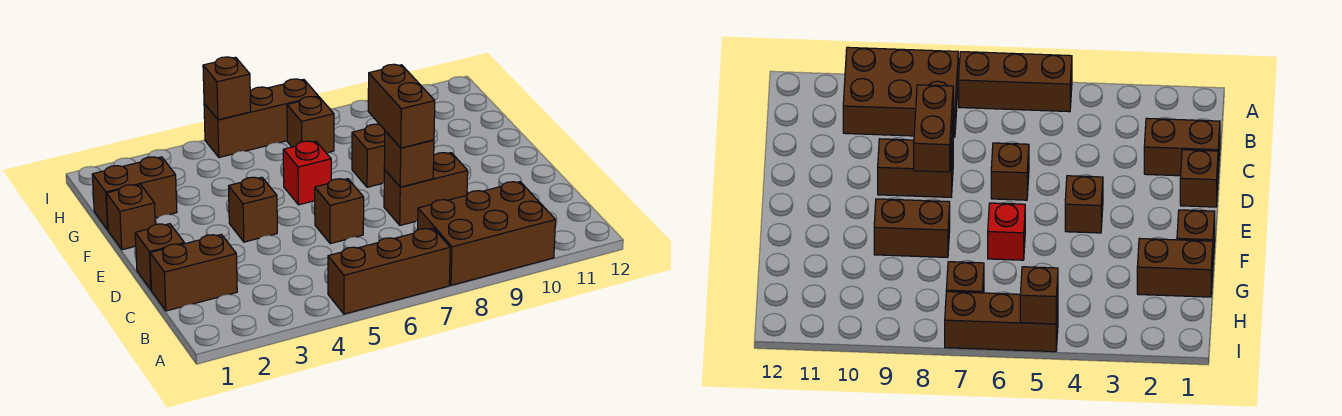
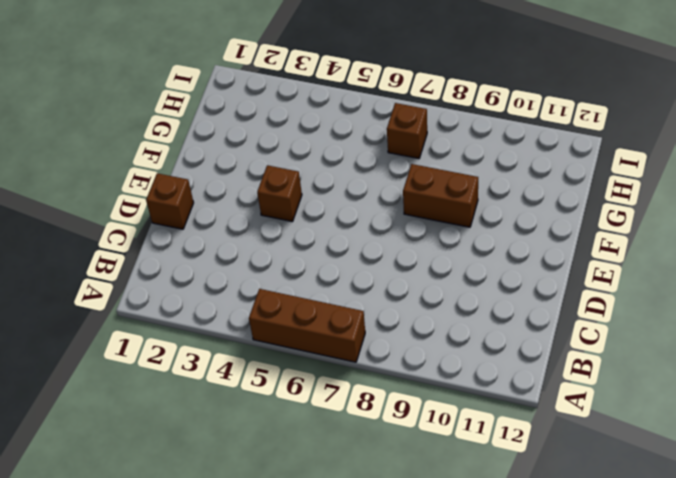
none -> brown 2x3 brick [418,182,556,285]
none -> brown 1x2 brick [150,234,237,311]
none -> brown 1x1 brick [315,179,364,244]

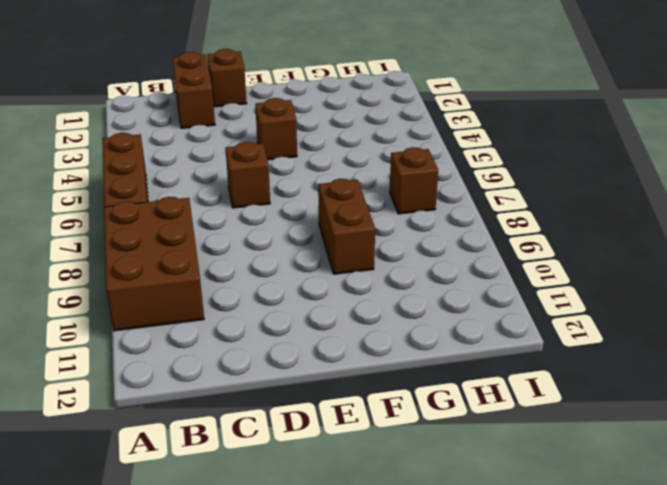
none -> brown 1x2 brick [384,153,468,225]
none -> brown 1x1 brick [106,185,155,250]
none -> red 1x1 brick [283,141,331,205]

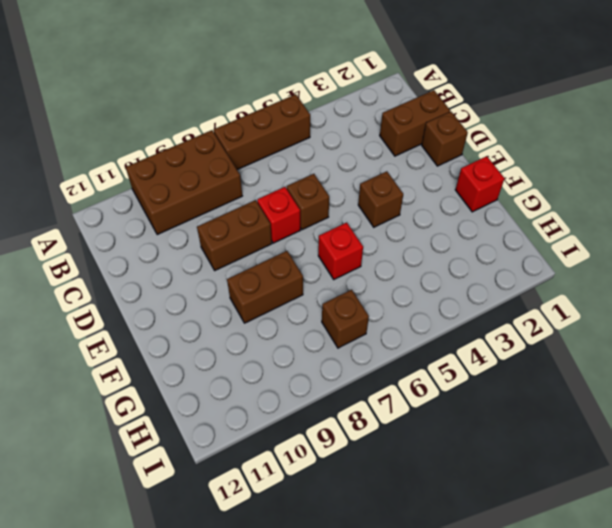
red 1x1 brick [257,187,300,243] -> none
red 1x1 brick [455,156,505,212] -> brown 1x1 brick [106,185,155,250]
none -> brown 1x2 brick [92,157,177,230]
none -> brown 1x3 brick [204,79,318,157]
none -> brown 1x1 brick [384,131,434,187]

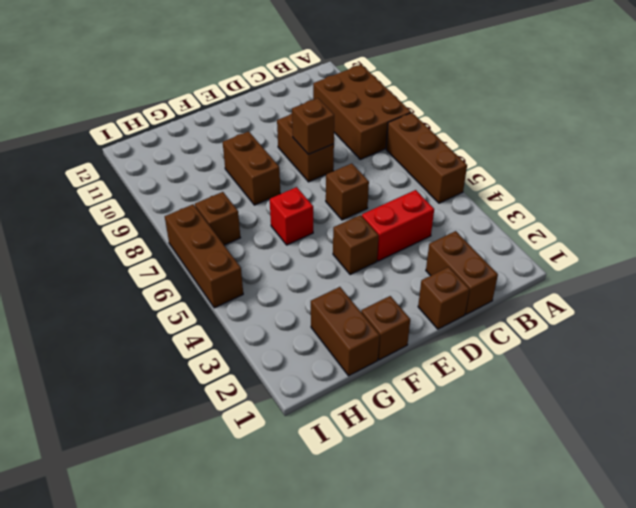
red 1x2 brick [362,190,434,261] -> none
none -> brown 1x1 brick [203,57,251,120]
none -> brown 1x2 brick [368,64,435,148]

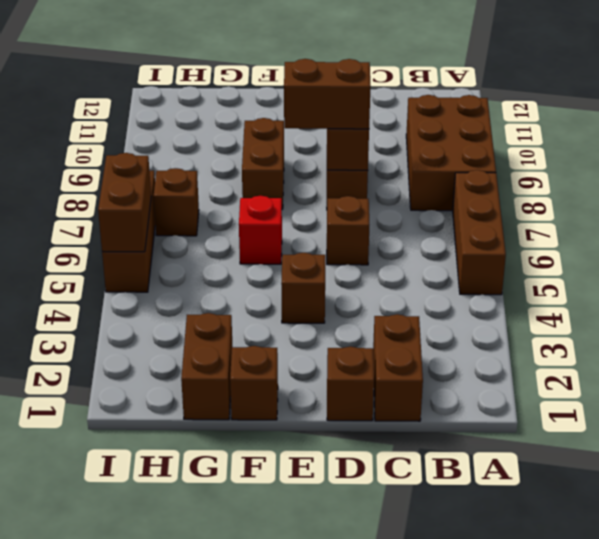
brown 1x2 brick [98,153,151,252] -> brown 1x1 brick [203,57,251,120]

